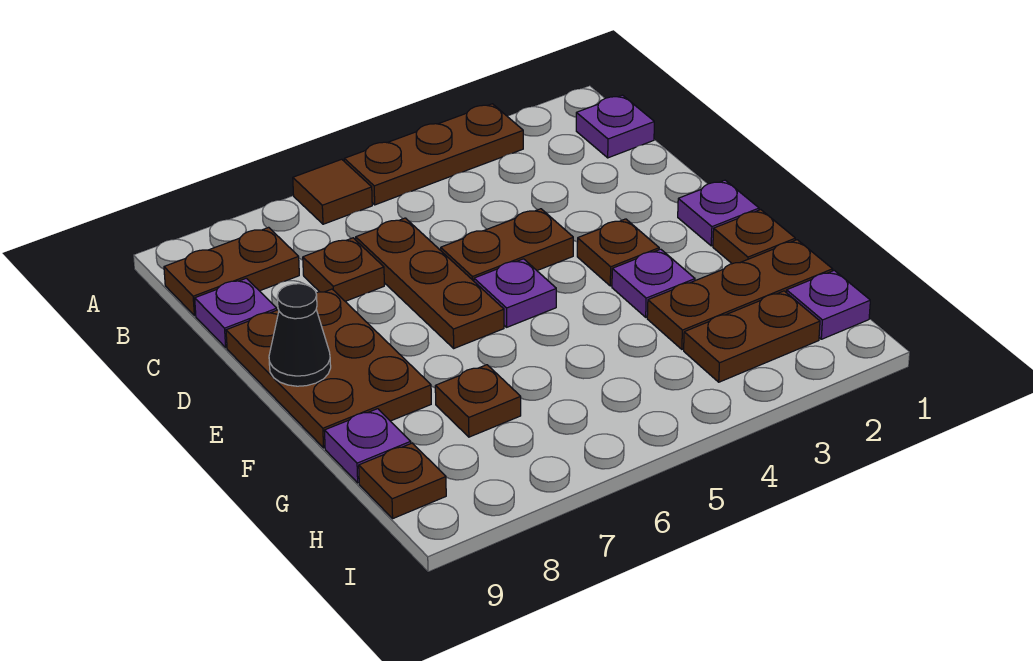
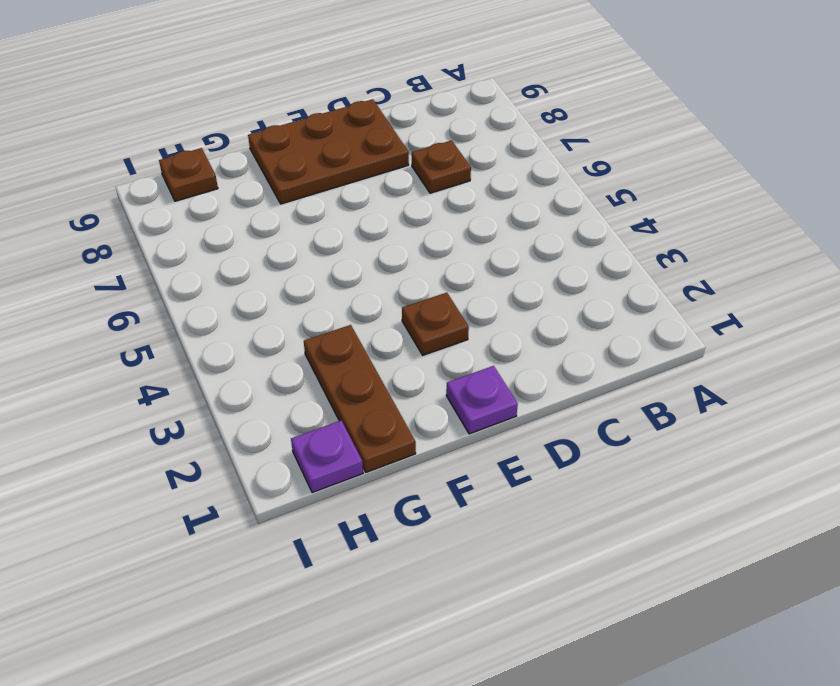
none -> brown 1x3 plate [344,104,523,205]
none -> brown 1x1 tile [293,159,372,224]
none -> purple 1x1 plate [576,95,654,158]

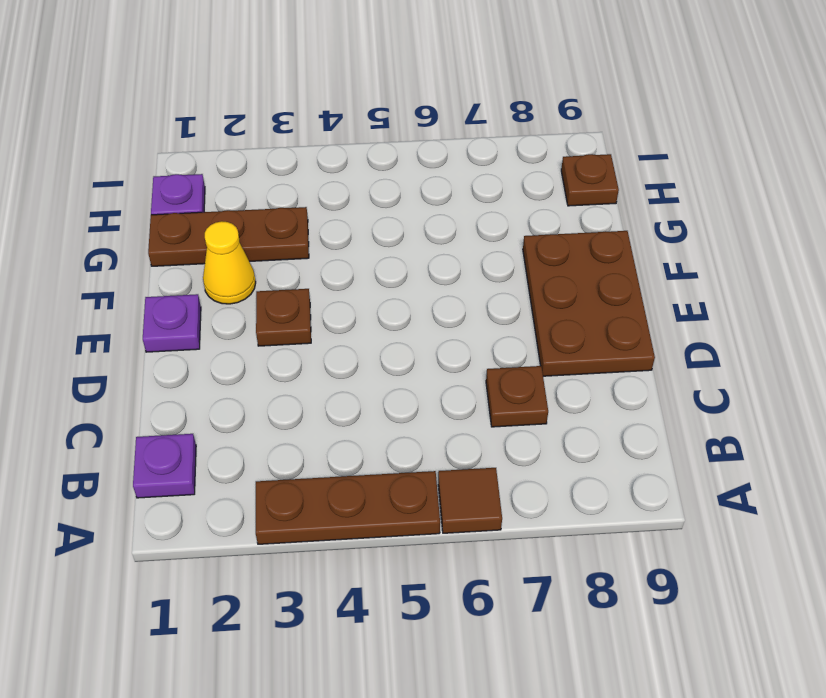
yellow 1x1 cone [203,221,256,304] -> none
none -> brown 1x2 plate [164,227,299,316]
none -> brown 1x3 plate [356,218,504,348]
none -> purple 1x1 plate [195,278,277,347]

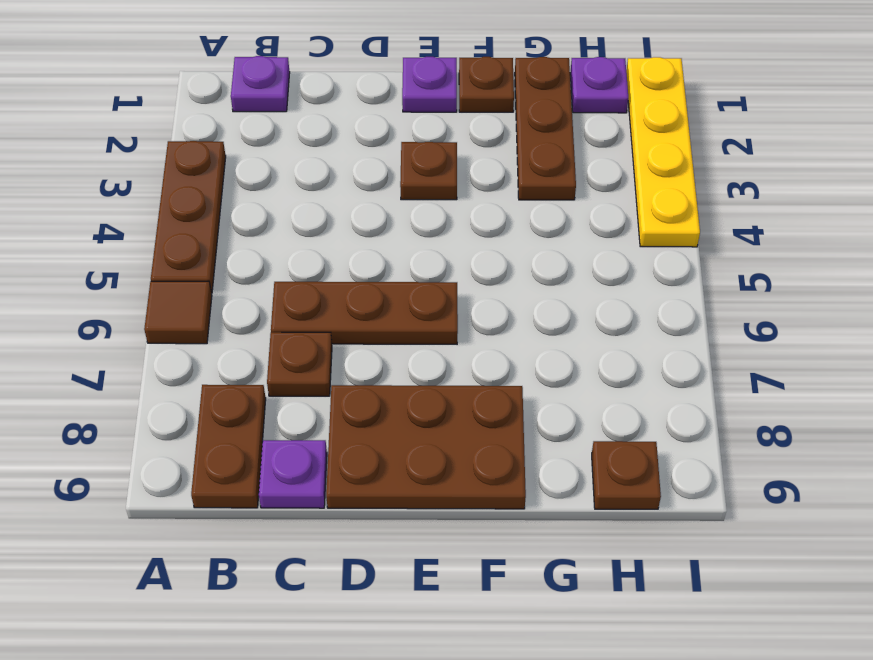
yellow 1x4 plate [626,57,700,247] -> none
none -> brown 1x2 plate [441,209,573,281]
none -> purple 1x1 plate [474,259,556,327]
none -> purple 1x1 plate [612,249,695,317]

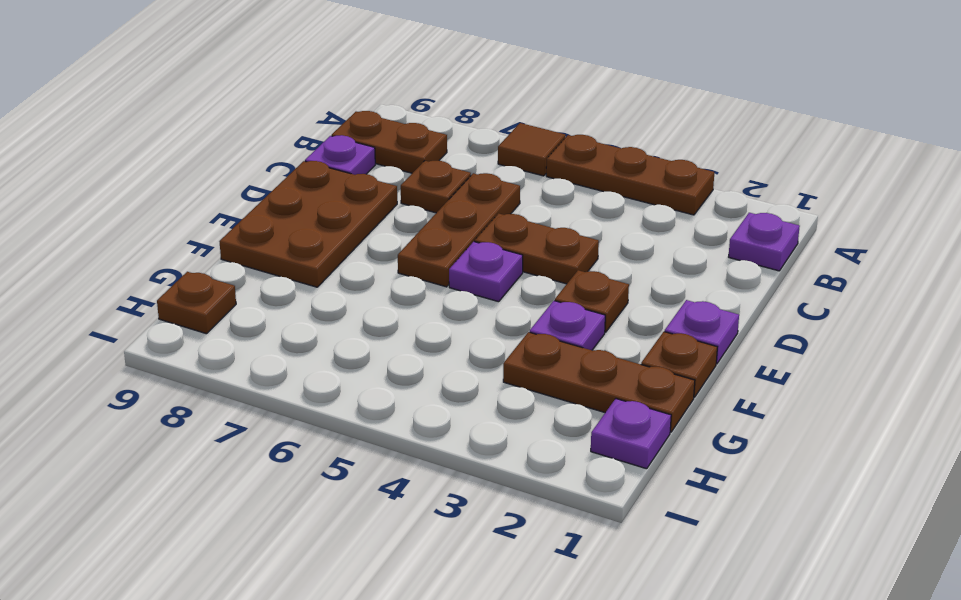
none -> brown 1x1 plate [435,365,521,437]
none -> purple 1x1 plate [324,409,411,483]
none -> brown 1x2 plate [684,291,820,382]

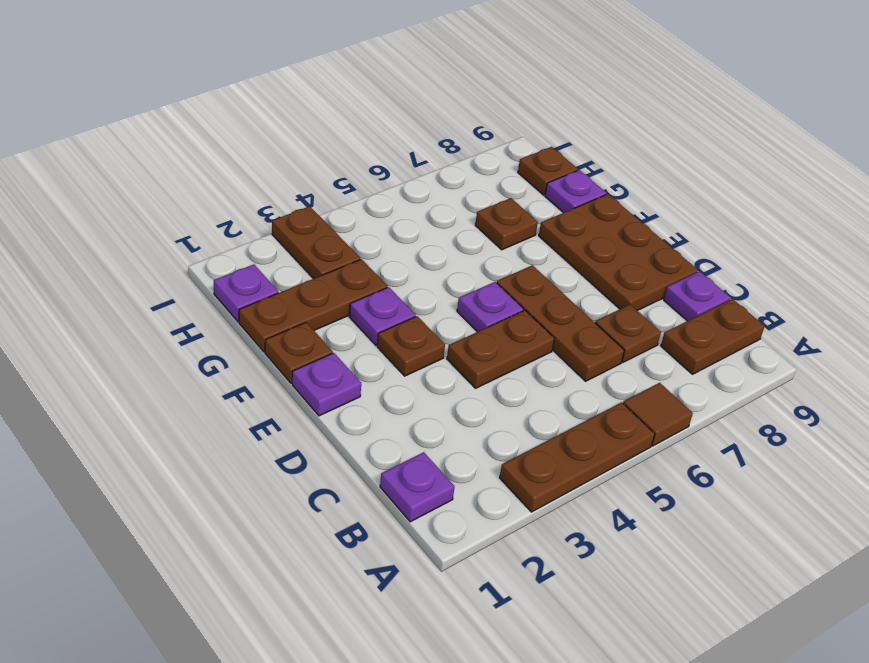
brown 1x2 plate [272,206,360,279] -> brown 1x2 plate turned to [684,291,820,382]
none -> black 1x1 cone [269,284,331,386]

